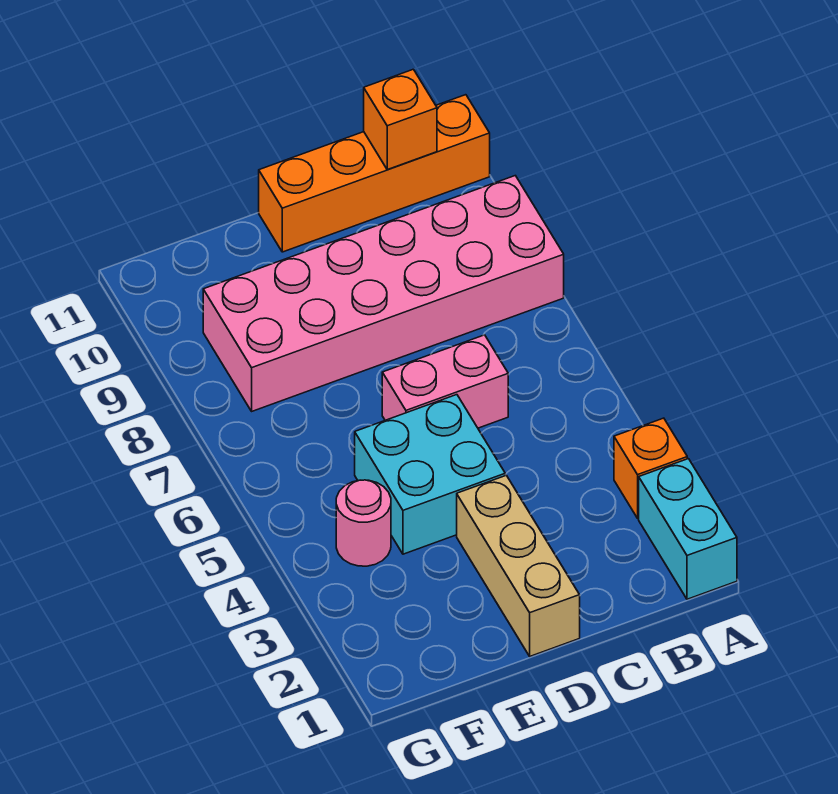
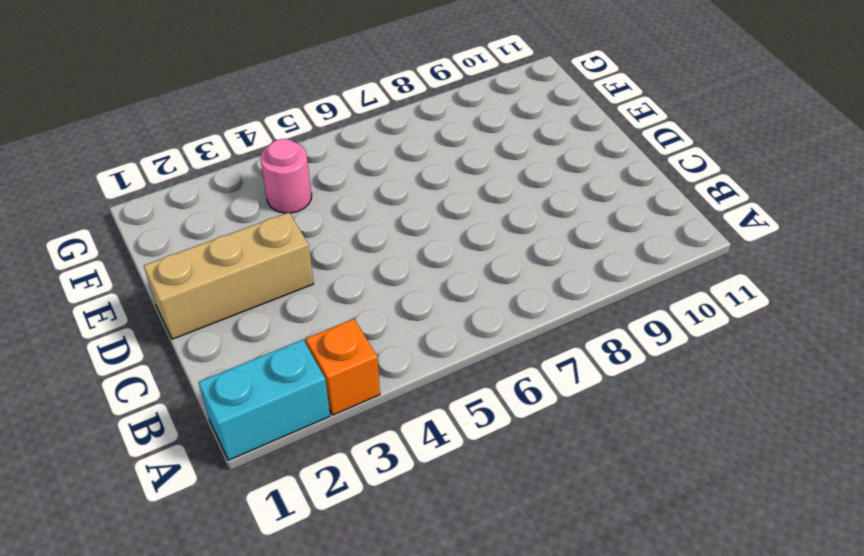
none -> pink 2x6 brick [203,176,564,411]
none -> orange 1x4 brick [259,95,490,252]

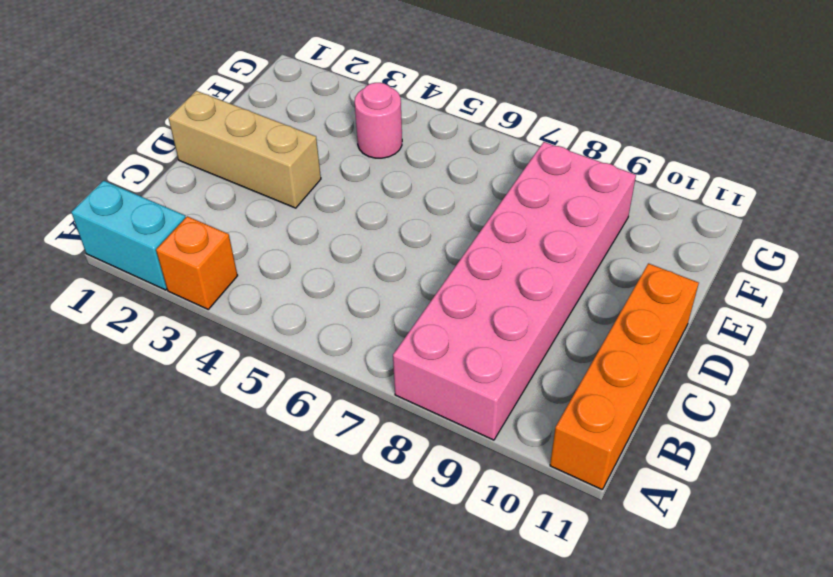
none -> pink 1x2 brick [382,335,508,428]
none -> cyan 2x2 brick [355,395,505,554]

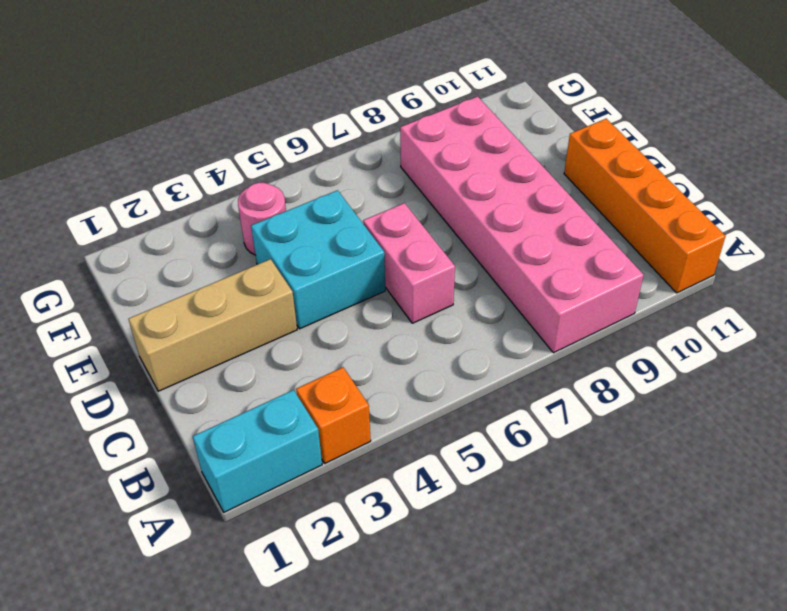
none -> orange 1x1 brick [364,69,437,170]

